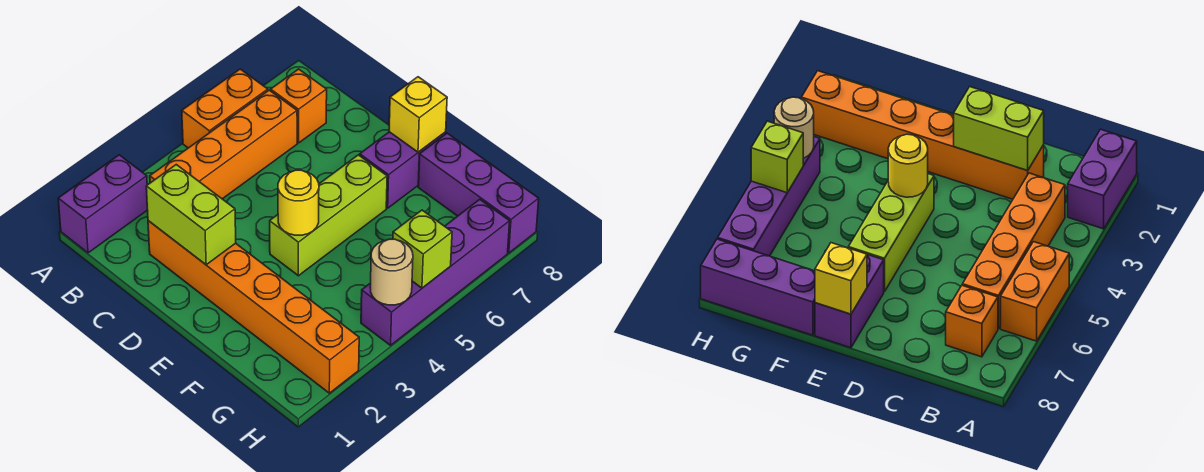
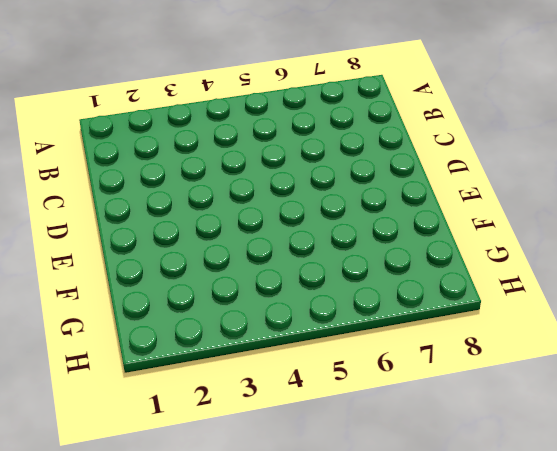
none -> purple 1x2 brick [58,155,147,253]
none -> orange 1x2 brick [182,69,268,148]
none -> orange 1x4 brick [150,90,297,199]

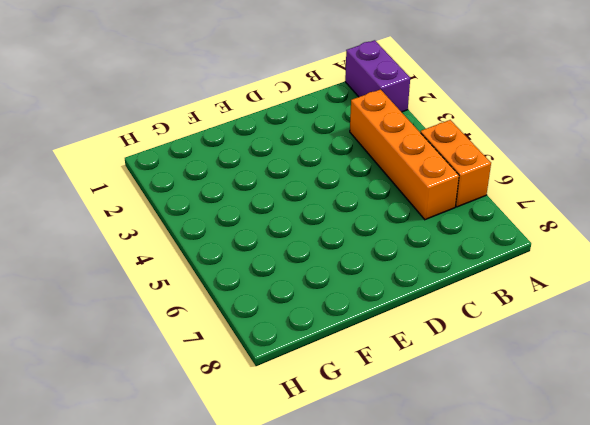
none -> orange 1x1 brick [271,69,327,143]
none -> orange 1x6 brick [148,221,359,393]
none -> lime 1x3 brick [270,155,387,276]

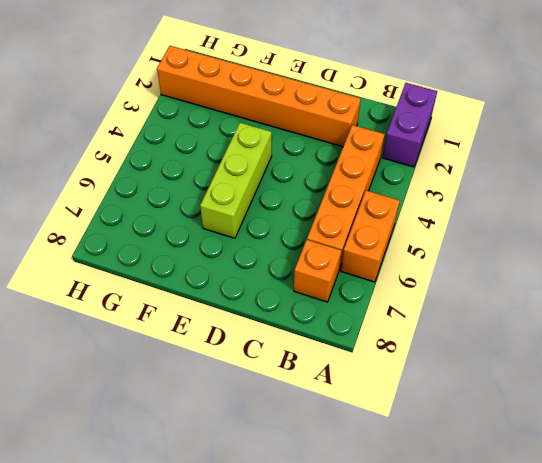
none -> purple 1x2 brick [360,132,446,208]
none -> purple 1x3 brick [418,133,539,253]
none -> purple 1x4 brick [361,199,510,345]

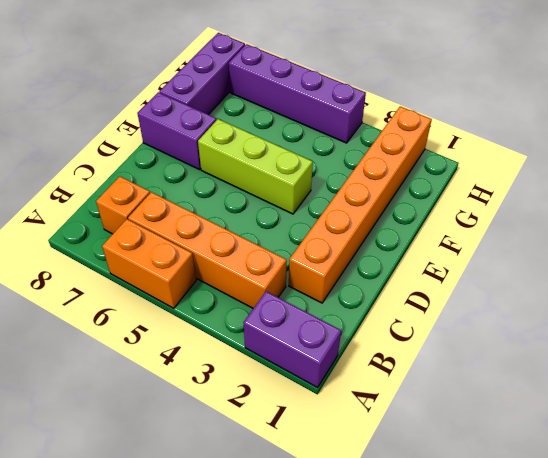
none -> lime 1x2 brick [146,165,236,265]
none -> yellow 1x1 round brick [278,170,319,235]
none -> yellow 1x1 brick [389,77,447,152]

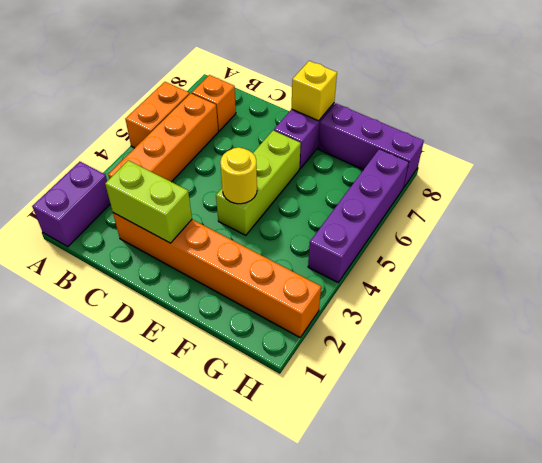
none -> tan 1x1 round brick [370,239,413,305]
none -> lime 1x1 brick [393,210,452,288]

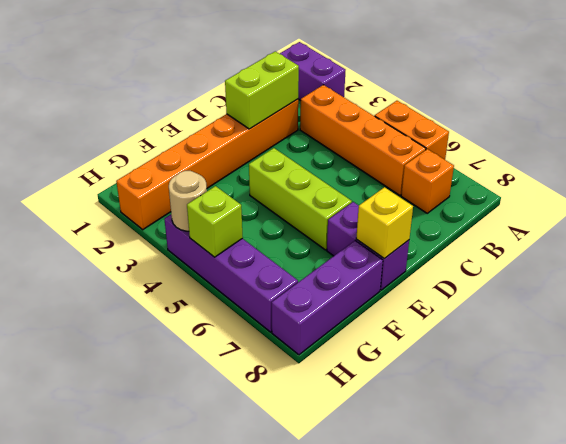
none -> yellow 1x1 round brick [278,170,319,235]

